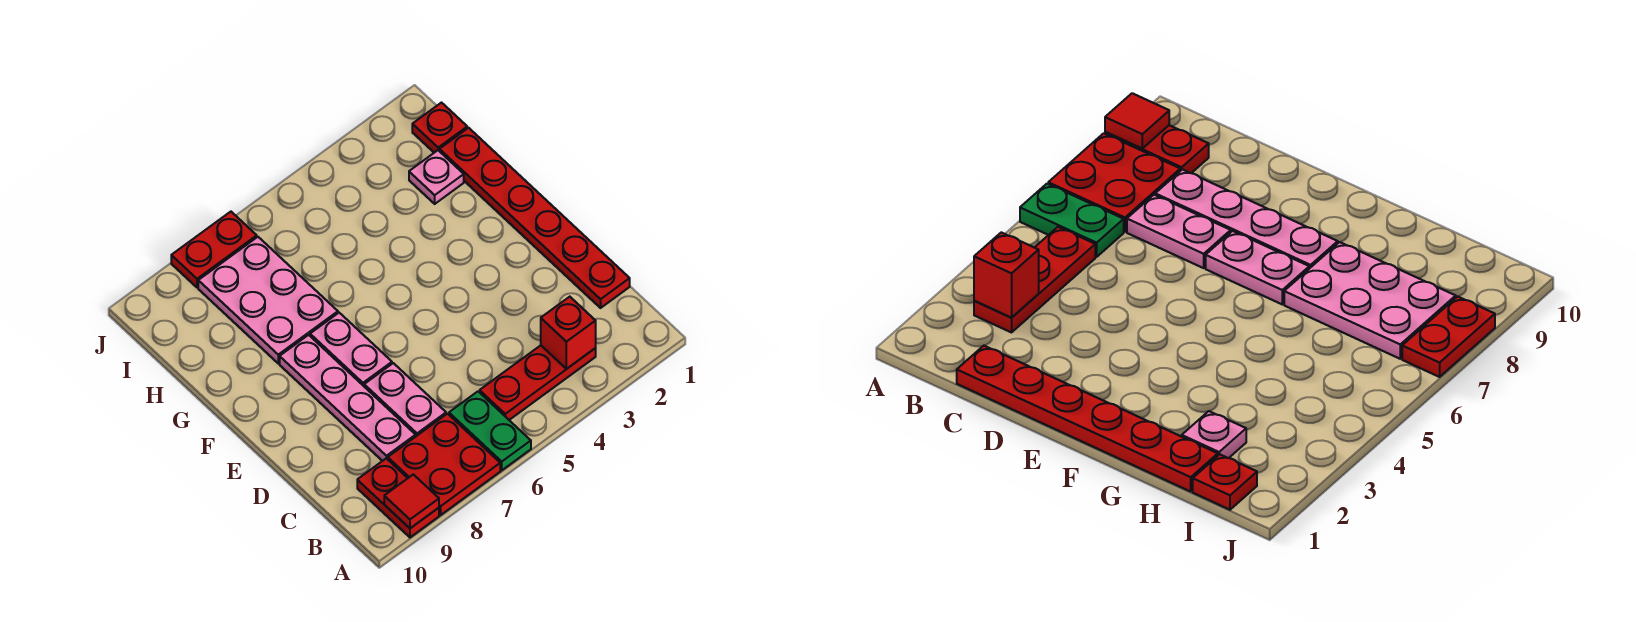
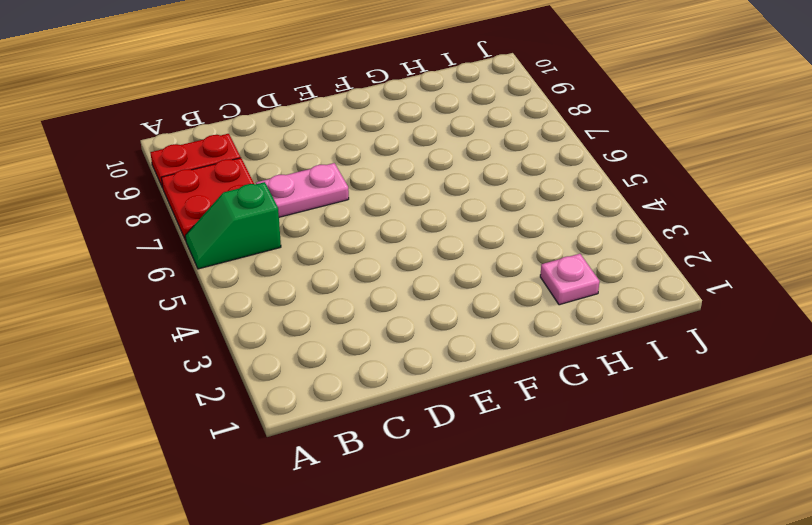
green 1x2 slope [185,182,281,269] -> green 1x2 plate [449,392,531,470]
none -> red 1x3 plate [480,345,596,420]
none -> red 1x6 plate [440,128,630,308]
none -> pink 1x4 plate [280,335,416,461]

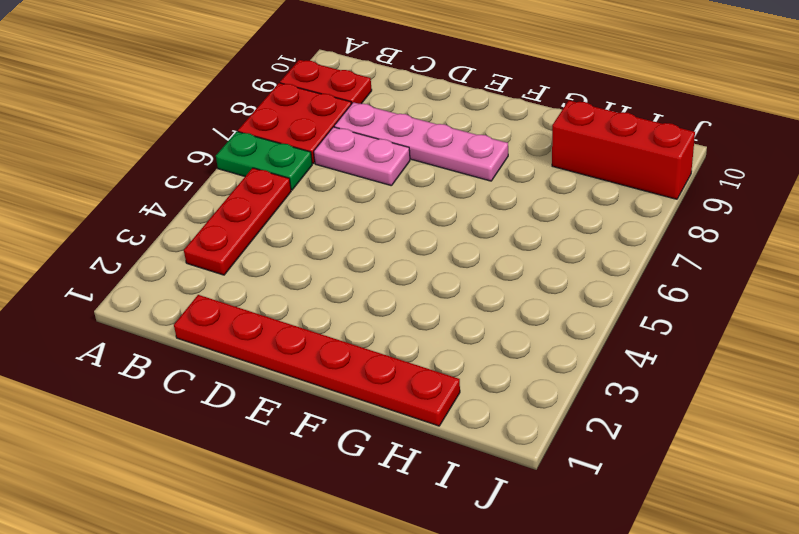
red 1x3 brick [552,101,695,199] -> none
none -> pink 1x2 plate [310,313,392,386]
none -> pink 2x3 plate [198,237,338,363]
none -> pink 1x1 plate [409,150,464,204]

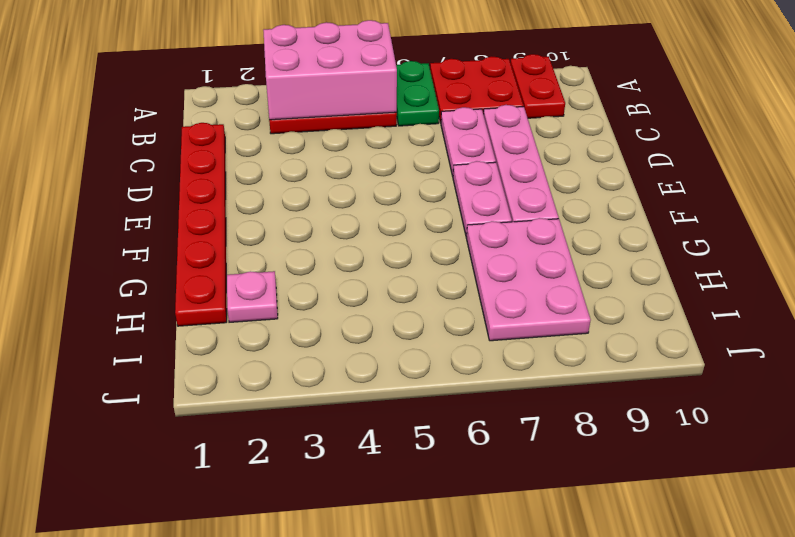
pink 2x3 brick [263,20,397,120] -> red 1x1 brick [541,297,596,369]
none -> red 1x1 plate [412,103,467,153]
none -> red 1x2 plate [171,212,257,288]
none -> red 1x1 tile [384,474,439,528]

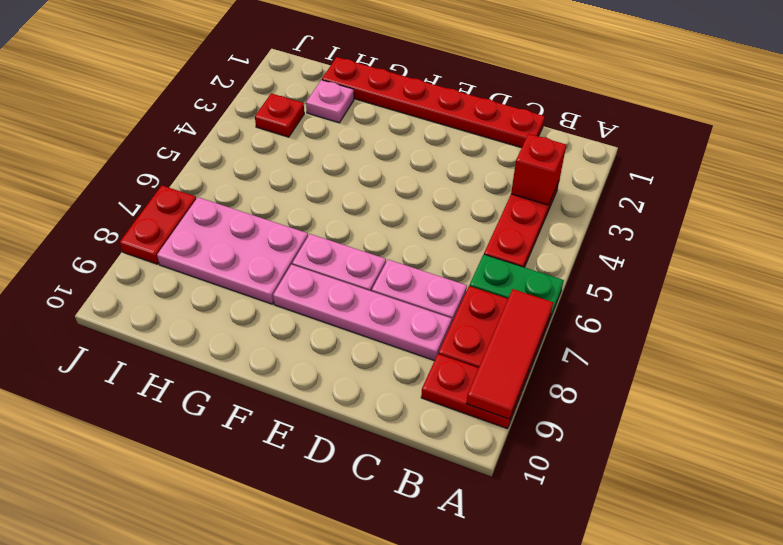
red 1x3 tile [466,289,553,419] -> red 1x1 tile [384,474,439,528]
red 1x1 plate [255,93,304,137] -> red 1x1 plate moved to [412,103,467,153]

